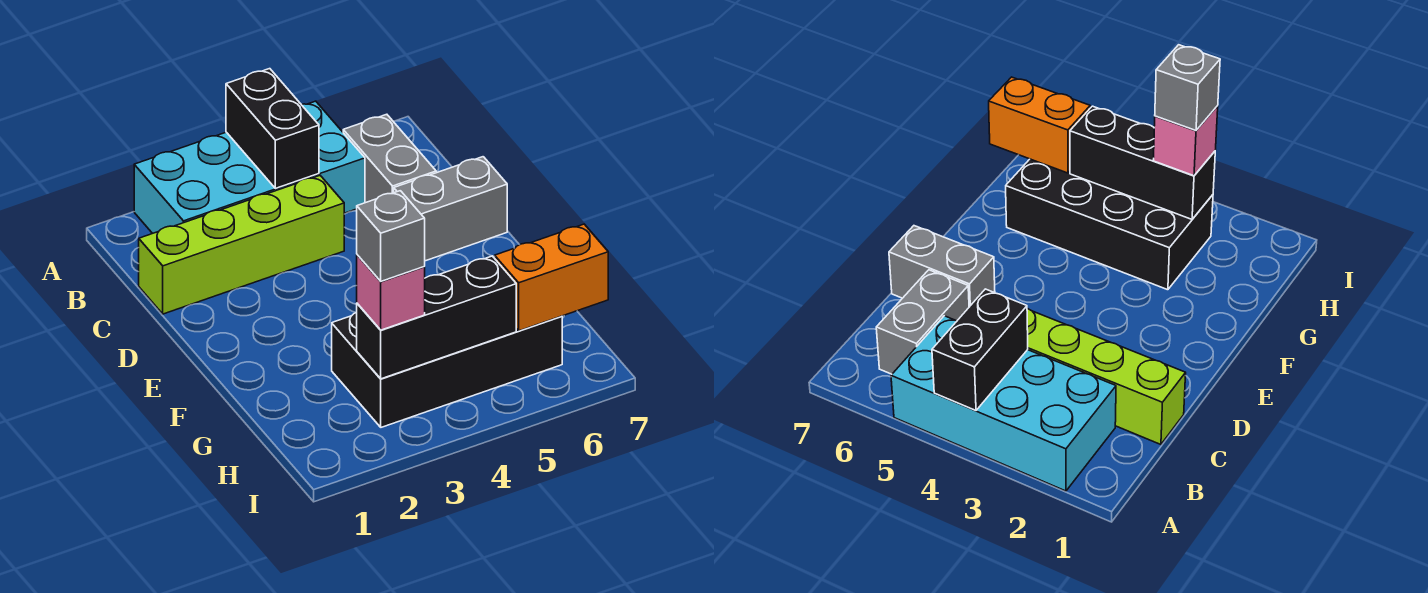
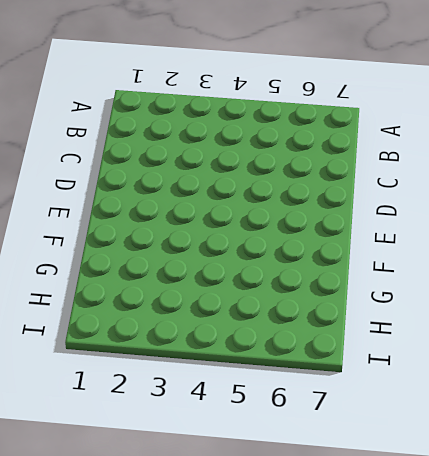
none -> cyan 2x4 brick [134,101,365,233]
none -> grey 1x2 brick [343,114,436,203]

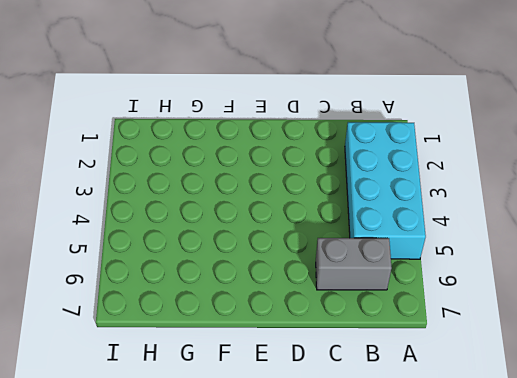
none -> lime 1x4 brick [139,176,344,314]
none -> grey 1x2 brick [394,157,507,261]

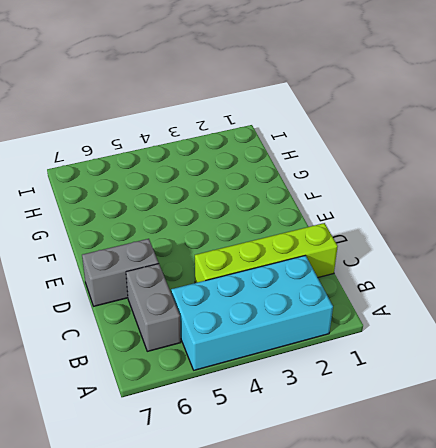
none -> black 2x4 brick [332,312,562,427]
none -> black 1x2 brick [226,69,319,188]

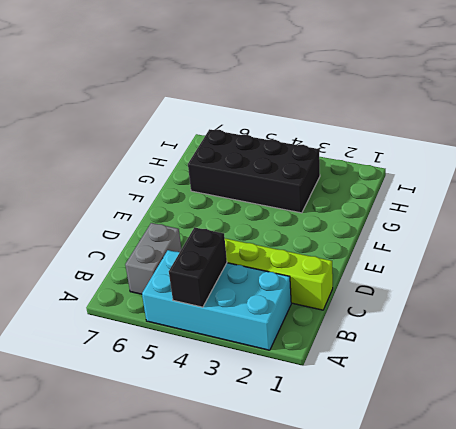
none -> grey 1x2 brick [394,157,507,261]
none -> black 1x3 brick [357,256,516,379]

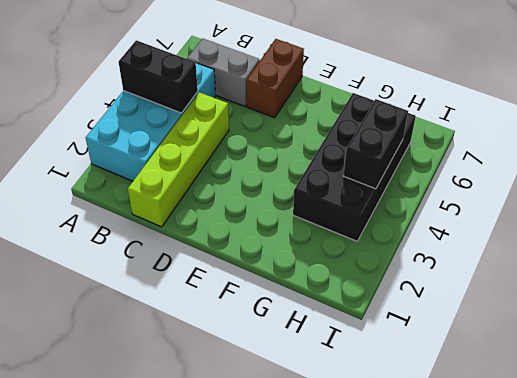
brown 1x2 brick [246,39,304,118] -> grey 1x2 brick [394,157,507,261]
black 1x2 brick [344,99,408,189] -> black 1x3 brick [357,256,516,379]
none -> orange 1x2 brick [495,224,608,331]
none -> pink 1x1 brick [357,255,425,330]

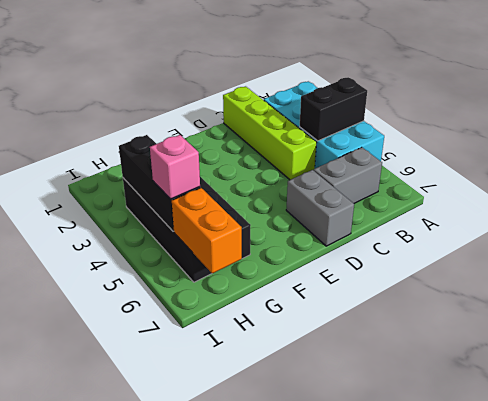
pink 1x1 brick [150,135,200,199] -> pink 1x1 brick moved to [357,255,425,330]
none -> grey 1x1 brick [357,191,425,281]

